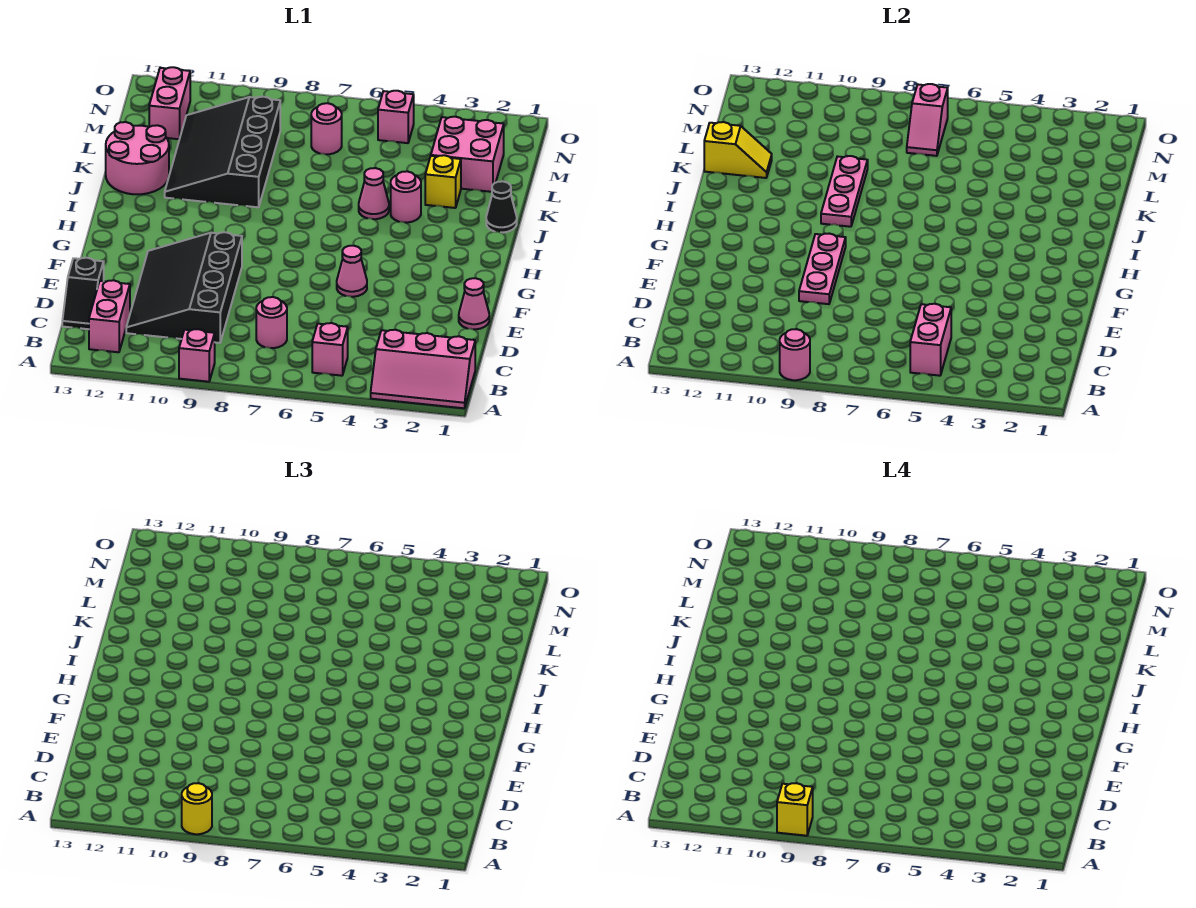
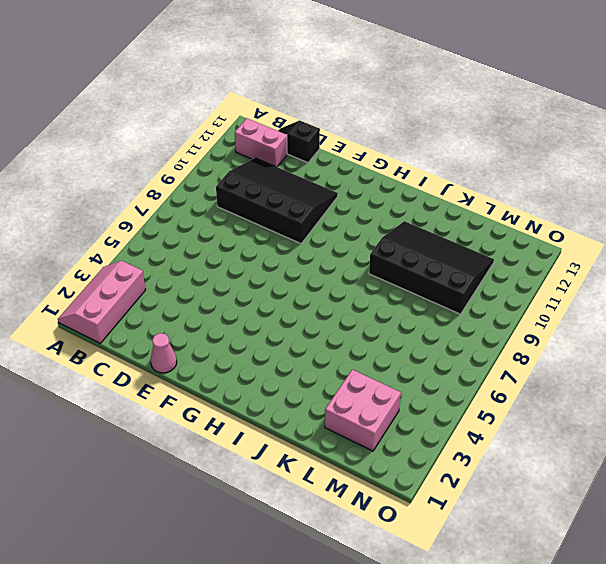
none -> pink 1x1 brick [179,329,215,382]
none -> pink 1x1 brick [312,323,348,376]
none -> pink 1x1 round brick [256,297,287,348]

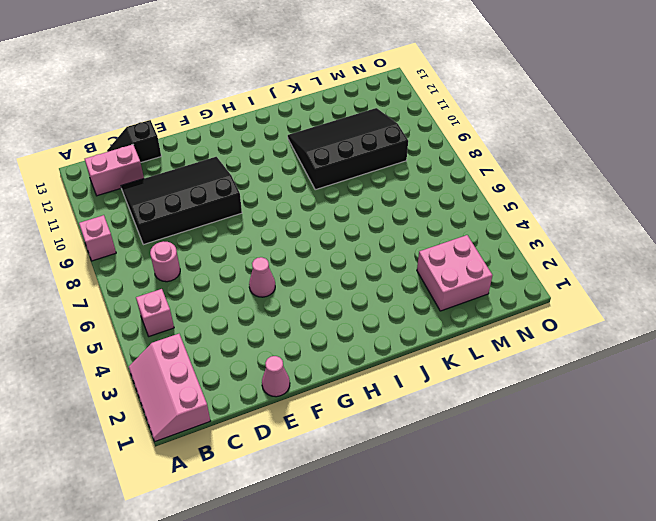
none -> black 1x1 cone [486,181,517,233]
none -> pink 1x1 round brick [391,171,421,223]
none -> pink 1x1 cone [359,168,389,219]

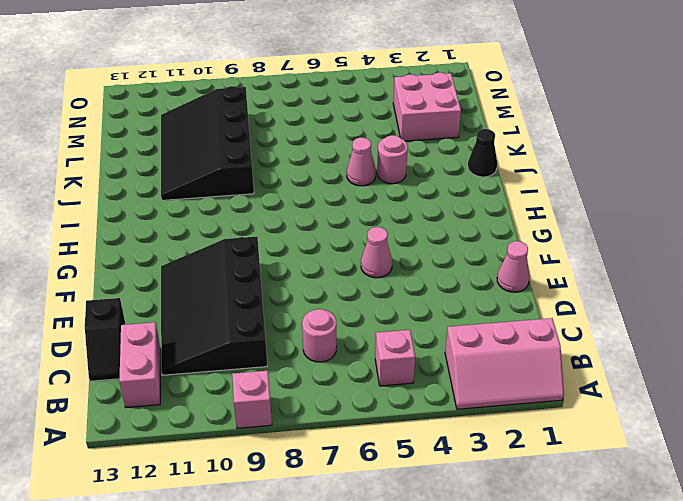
none -> pink 2x2 round brick [106,122,169,194]
none -> yellow 1x1 brick [425,155,461,208]
none -> pink 1x1 round brick [311,103,342,154]

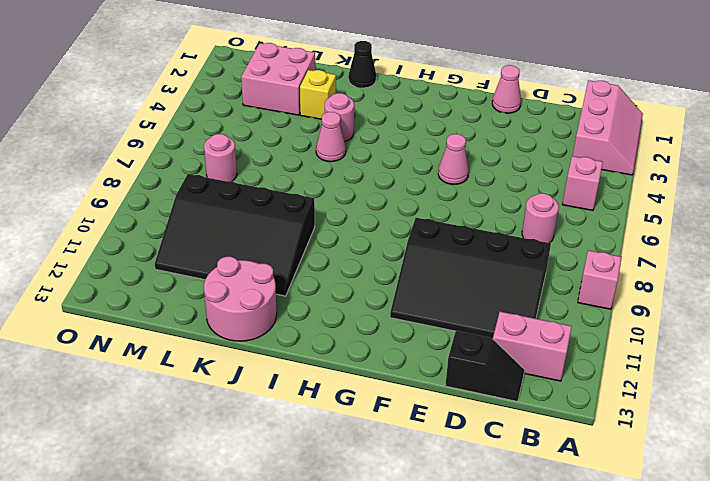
none -> pink 1x2 brick [149,67,190,139]
none -> pink 1x1 brick [378,91,414,143]
none -> pink 1x1 round brick [780,329,810,380]

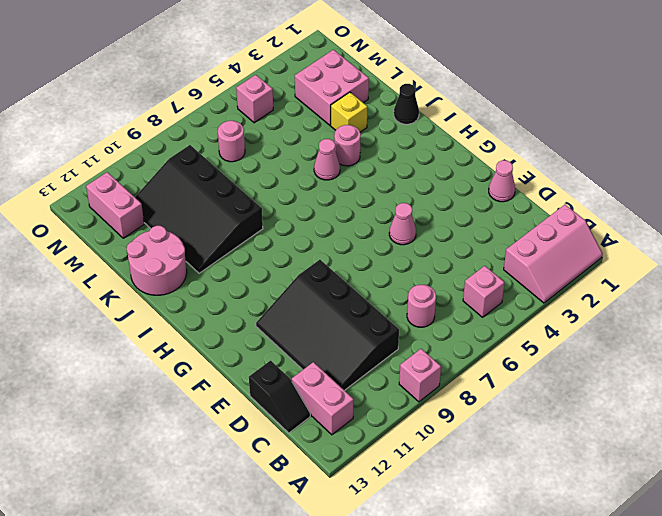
none -> pink 1x1 round brick [780,329,810,380]
none -> pink 1x2 brick [910,304,951,376]
none -> pink 1x3 plate [799,234,846,304]

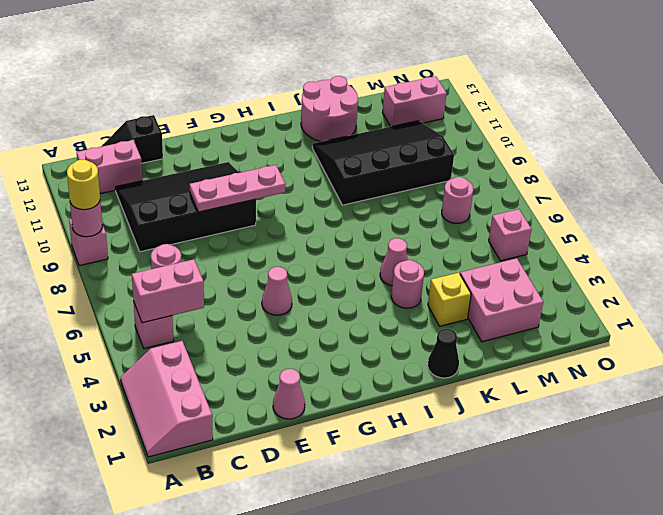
none -> pink 1x3 plate [821,156,868,227]
none -> yellow 1x2 slope [704,122,772,178]
none -> pink 1x2 slope [907,84,948,156]

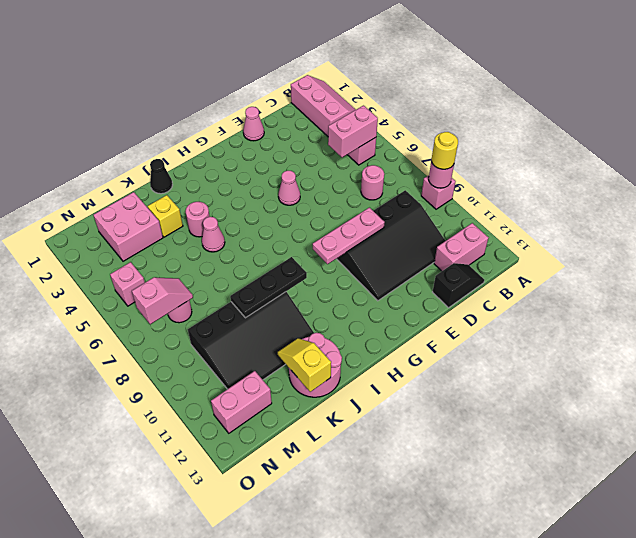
black 1x3 plate [230,257,307,318] -> pink 1x3 plate [821,156,868,227]
none -> yellow 1x1 brick [777,783,813,836]

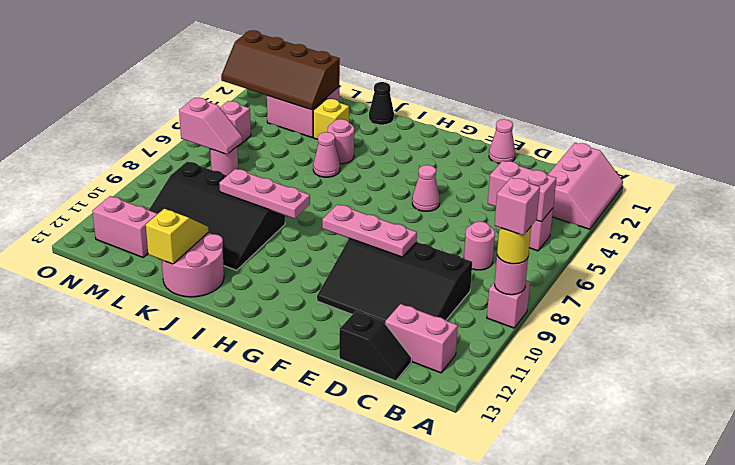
pink 1x1 brick [495,178,540,235] -> yellow 1x1 brick [777,783,813,836]
brown 2x4 slope [221,30,340,110] -> none

